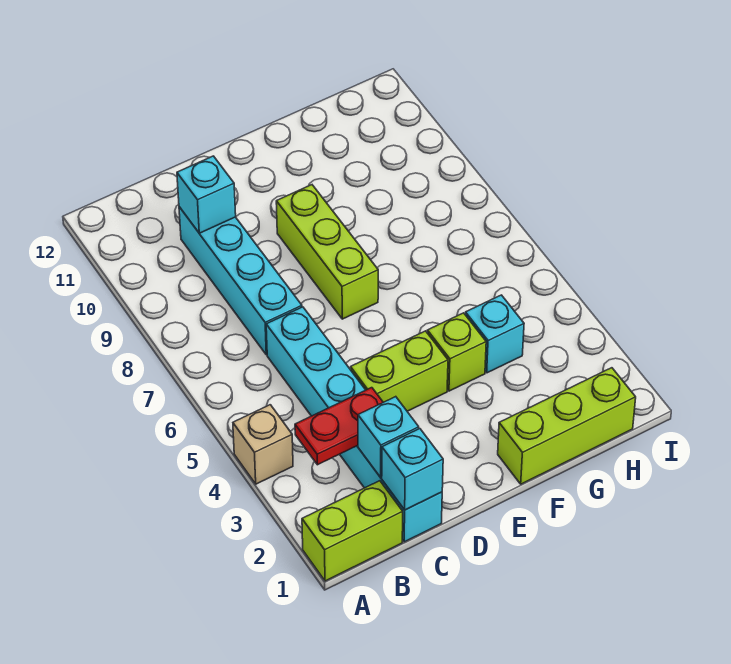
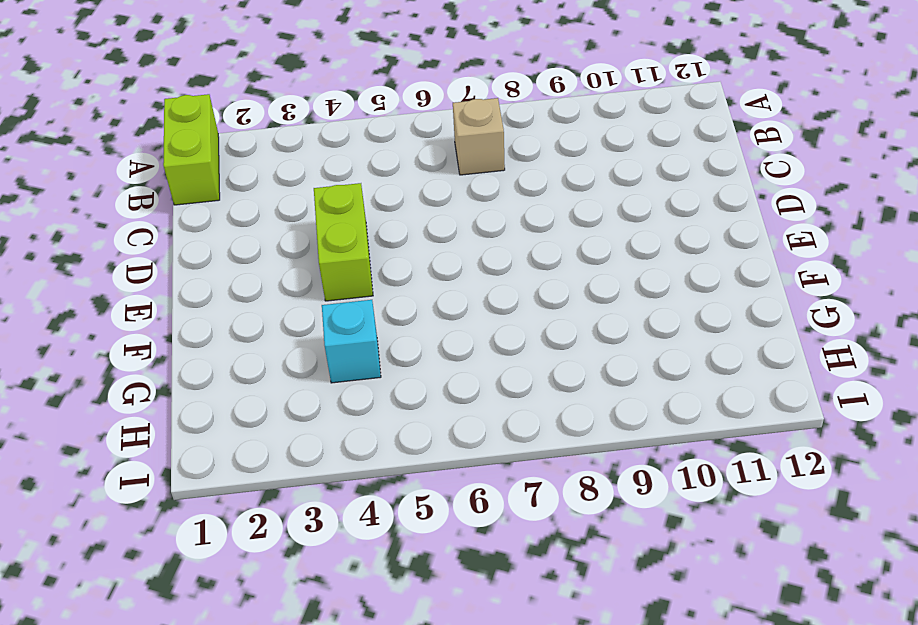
tan 1x1 brick [453,98,505,175] -> tan 1x1 brick moved to [233,405,293,484]
none -> cyan 1x6 brick [266,307,442,542]
none -> cyan 1x4 brick [179,207,302,355]
none -> lime 1x3 brick [276,185,378,319]

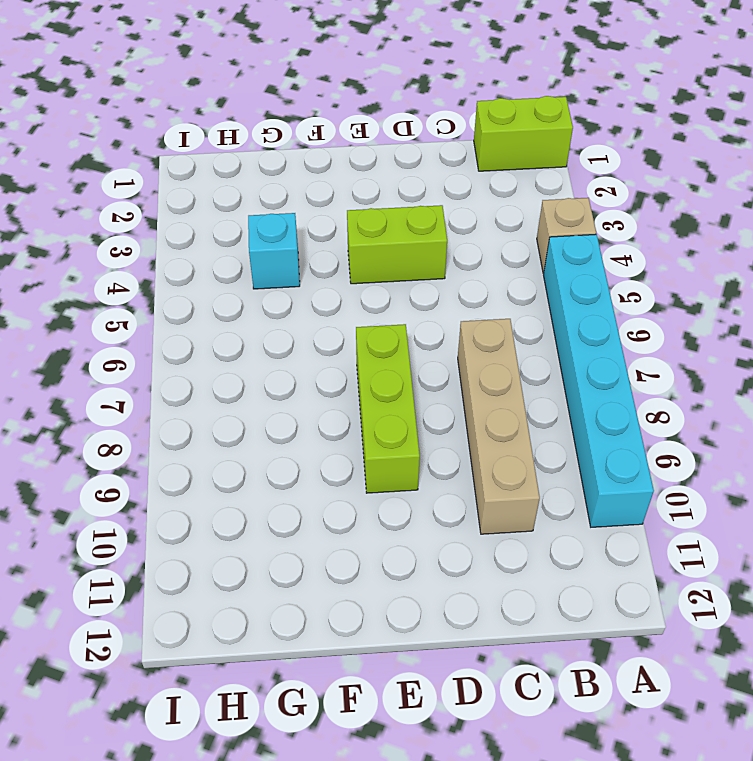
cyan 1x6 brick [544,234,654,527] -> cyan 1x6 brick moved to [266,307,442,542]
tan 1x4 brick [458,319,540,534] -> cyan 1x4 brick [179,207,302,355]
none -> lime 1x3 brick [498,368,636,484]
none -> lime 1x1 brick [427,313,486,391]
none -> red 1x2 plate [295,388,383,465]

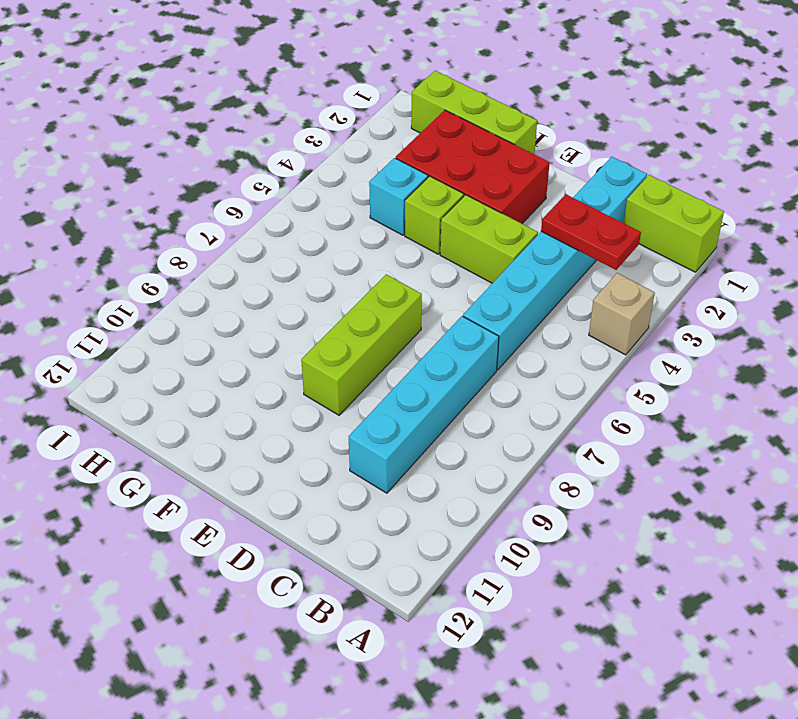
red 2x3 brick [396,110,550,224] -> none
none -> cyan 1x1 brick [382,429,443,510]
none -> cyan 1x1 brick [358,397,419,477]
none -> cyan 1x1 brick [177,156,236,233]

